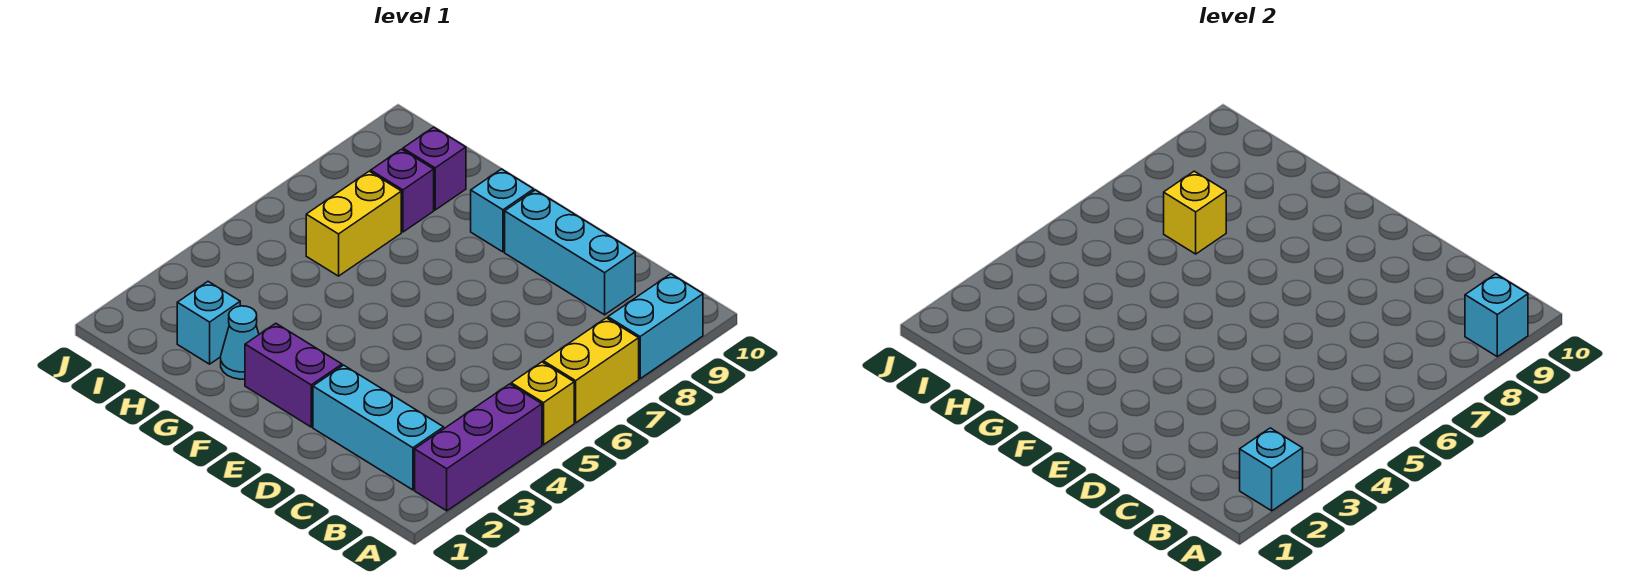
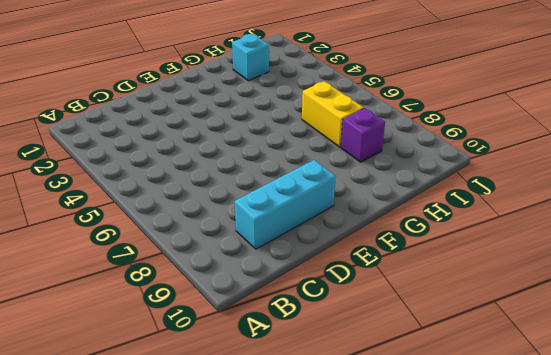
none -> purple 1x3 brick [415,384,542,511]
none -> yellow 1x1 brick [511,362,574,445]
none -> yellow 1x2 brick [543,318,639,423]

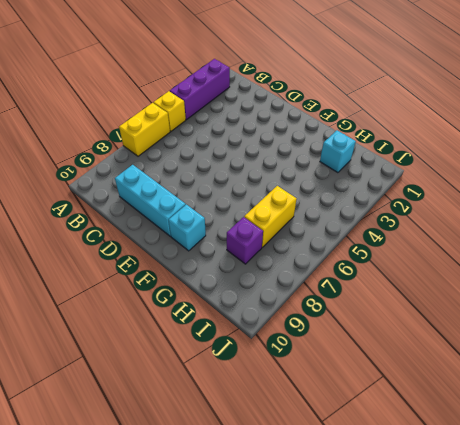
none -> cyan 1x2 brick [608,274,703,379]
none -> cyan 1x3 brick [313,365,444,490]
none -> purple 1x2 brick [245,323,342,427]

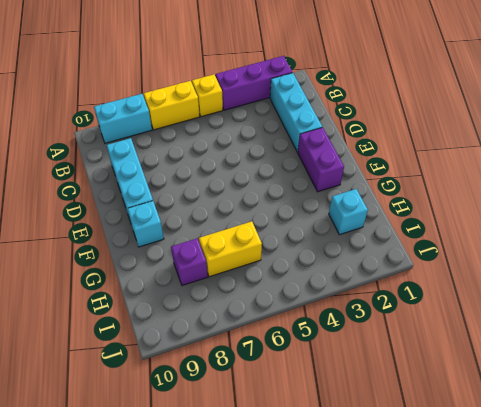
none -> cyan 1x1 cone [221,306,259,379]
none -> purple 1x1 brick [403,127,466,210]
none -> cyan 1x1 brick [1240,428,1303,511]

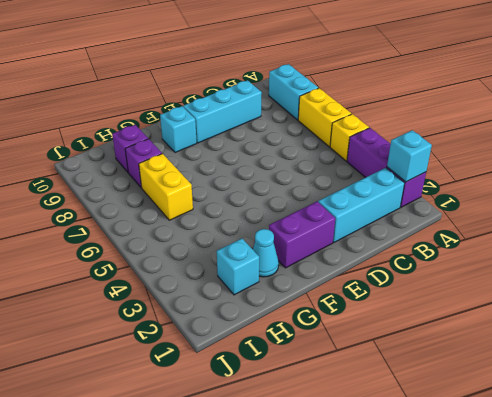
none -> cyan 1x1 brick [1465,274,1528,357]
none -> yellow 1x1 brick [1164,171,1226,254]

